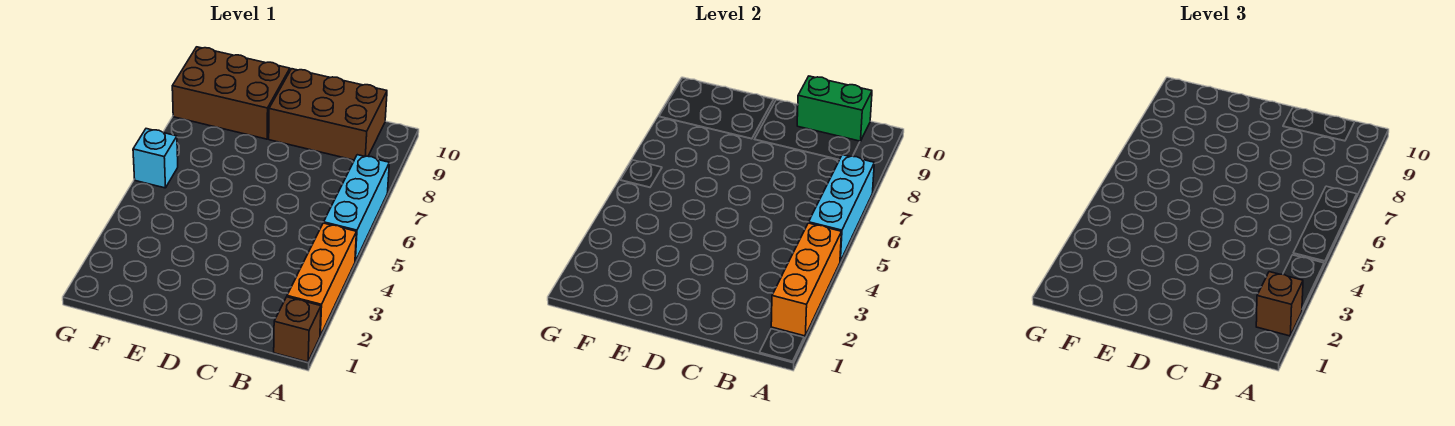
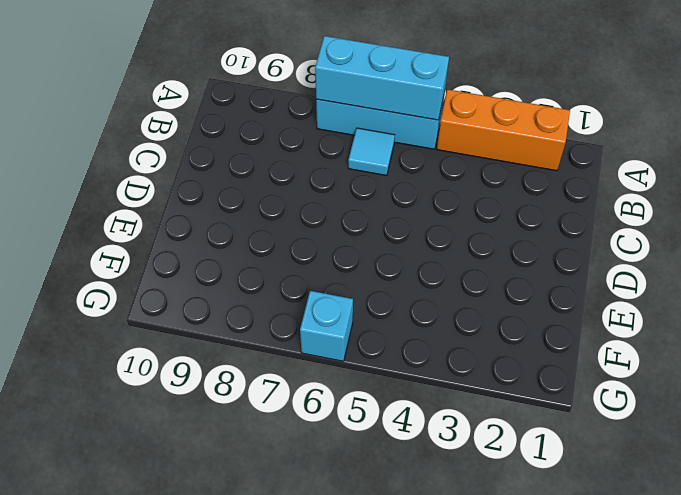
cyan 1x1 tile [348,128,395,176] -> none
none -> brown 1x1 brick [274,297,321,362]
none -> brown 2x3 brick [269,69,387,160]

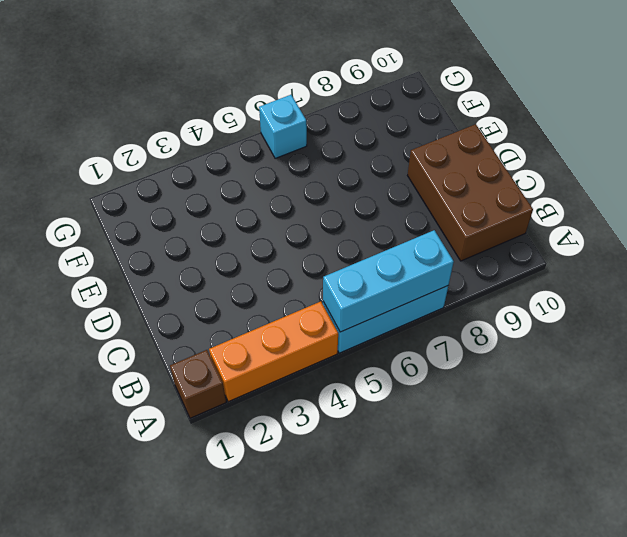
none -> brown 2x3 brick [172,47,290,139]
none -> orange 1x3 brick [771,223,841,336]

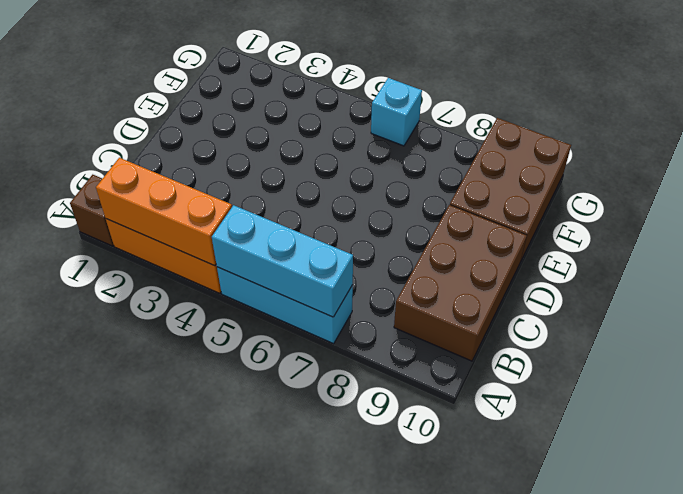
none -> green 1x2 brick [797,76,872,141]
none -> brown 1x1 brick [1256,272,1303,336]

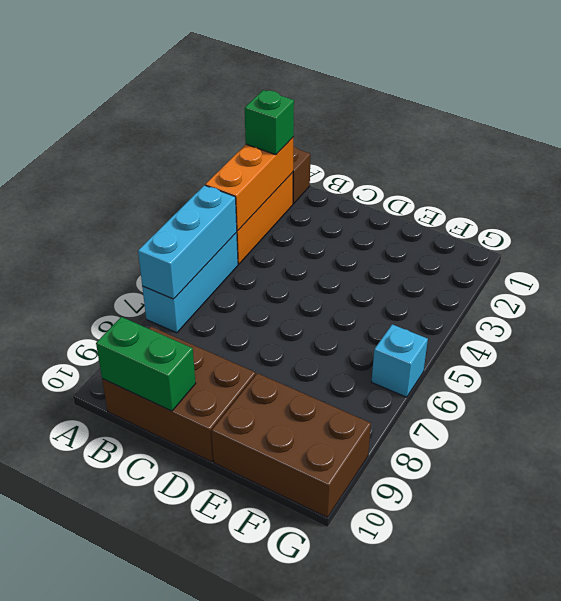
green 1x1 brick [245,90,294,155] -> brown 1x1 brick [1256,272,1303,336]

